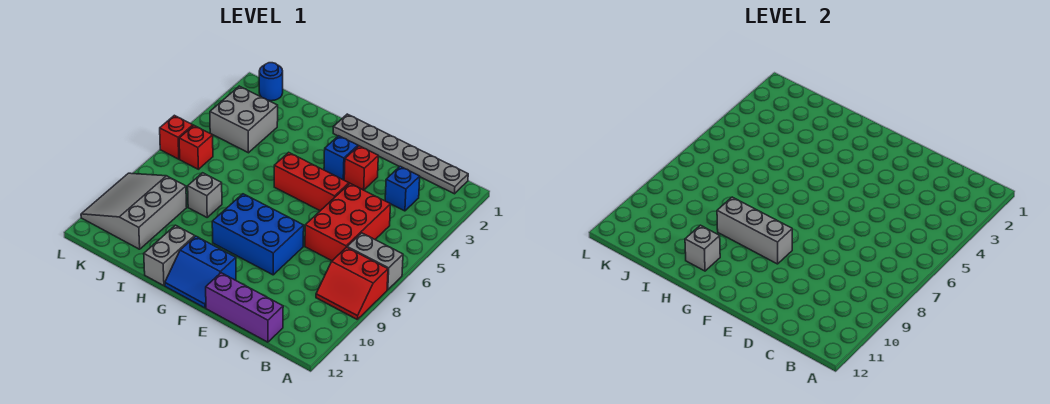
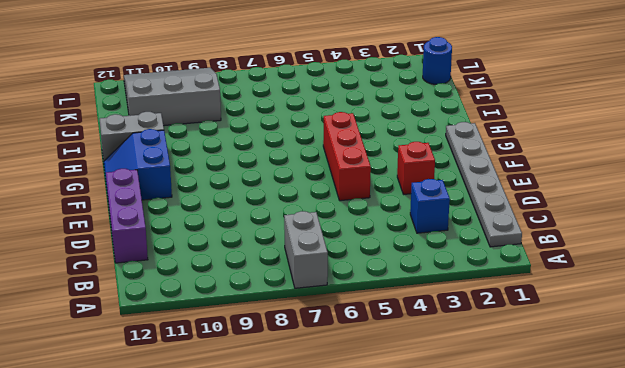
none -> red 2x2 slope [316,247,388,319]
none -> red 2x3 brick [305,184,391,261]
none -> blue 2x3 brick [212,194,304,275]

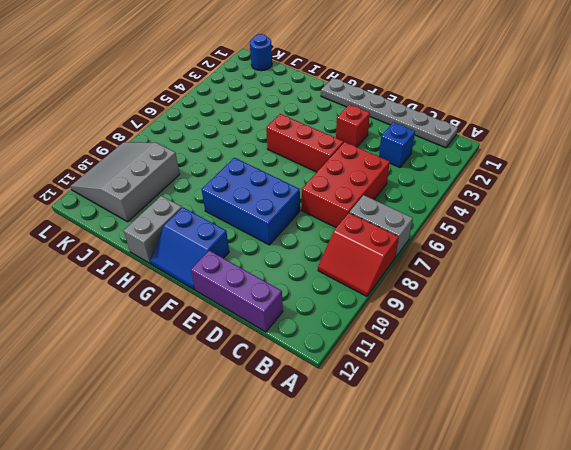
none -> blue 1x1 brick [324,136,358,180]
none -> grey 1x1 brick [188,173,222,217]
none -> grey 2x2 brick [210,86,278,153]

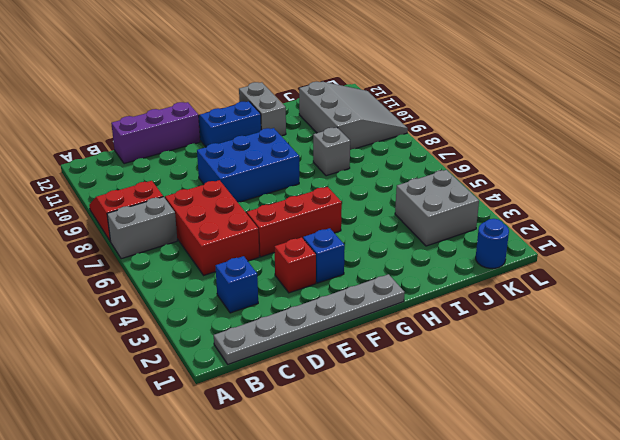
none -> red 1x1 brick [179,126,213,169]
none -> red 1x1 brick [160,115,193,159]
none -> grey 1x3 brick [717,197,792,264]

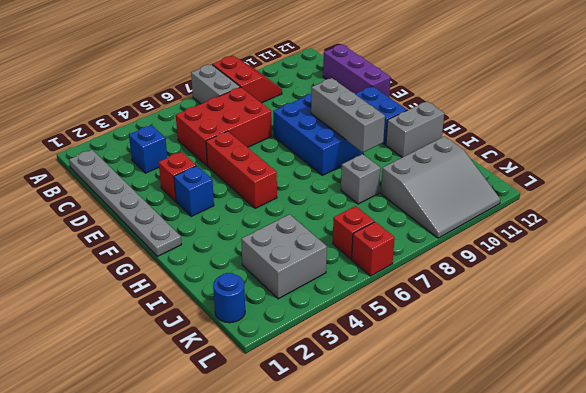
none -> grey 1x1 brick [685,225,720,271]

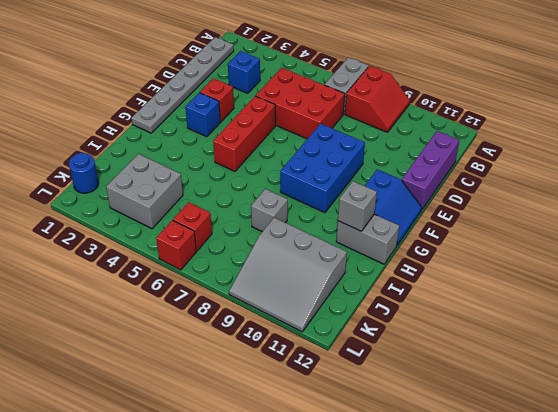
none -> grey 1x3 brick [717,197,792,264]

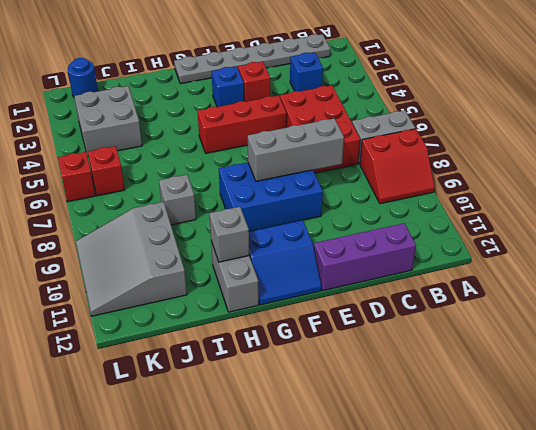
grey 1x3 brick [247,119,344,181] -> grey 1x3 brick moved to [717,197,792,264]

